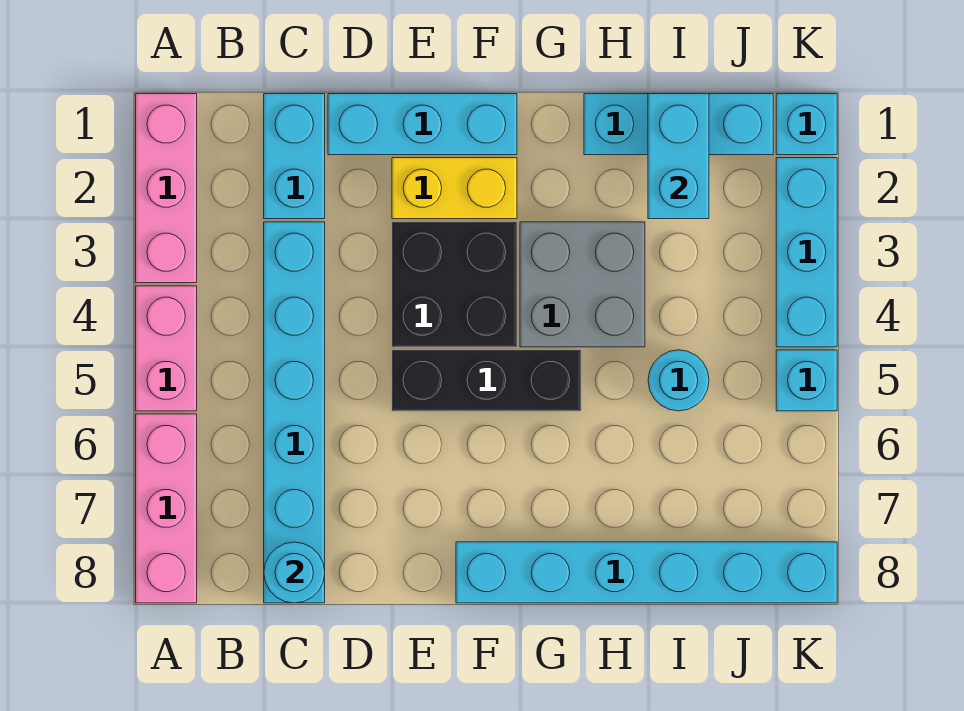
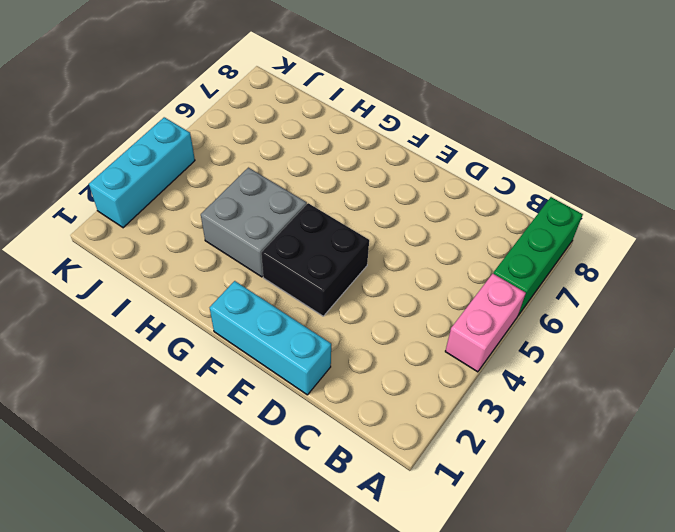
green 1x3 brick [493,197,583,315] -> pink 1x3 brick [136,414,197,603]
none -> pink 1x3 brick [136,94,197,283]
none -> cyan 1x2 brick [264,94,325,219]
none -> cyan 1x6 brick [264,222,325,603]

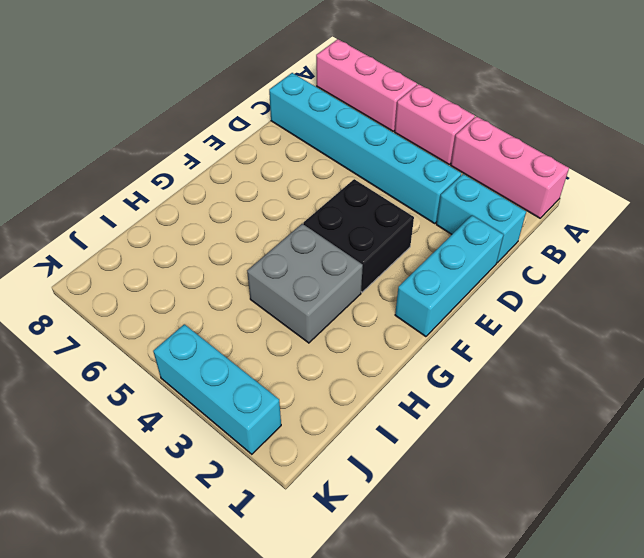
none -> yellow 1x2 brick [392,158,517,219]
none -> black 1x3 brick [392,350,581,411]
none -> cyan 1x6 brick [456,542,837,603]

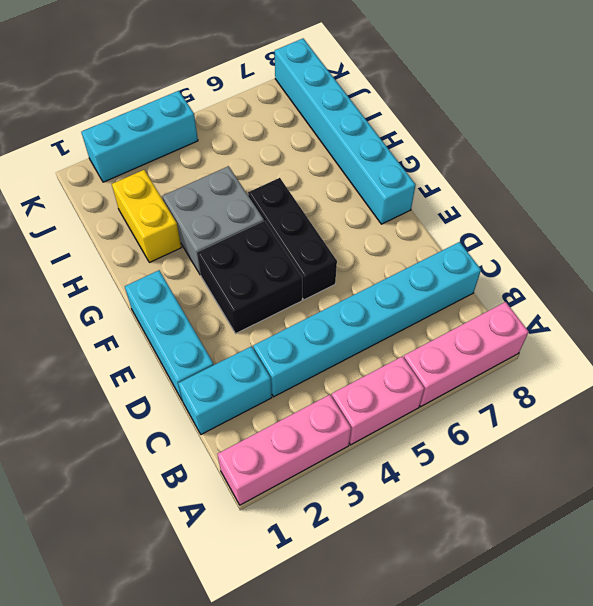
yellow 1x2 brick [112,170,182,262] -> yellow 1x2 brick moved to [392,158,517,219]
none -> cyan 1x3 brick [584,94,773,155]
none -> cyan 1x1 round brick [648,350,709,411]
none -> cyan 1x1 brick [776,94,837,155]

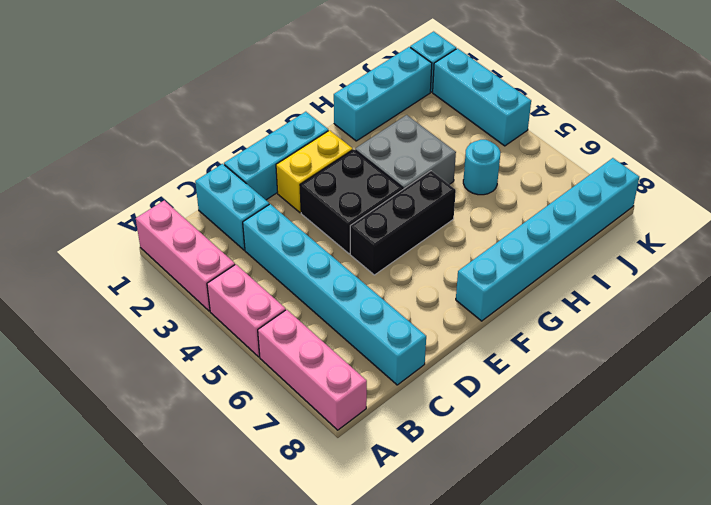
none -> cyan 1x1 brick [776,350,837,411]
none -> cyan 1x1 round brick [264,542,325,603]
none -> cyan 1x2 brick [648,94,709,219]

